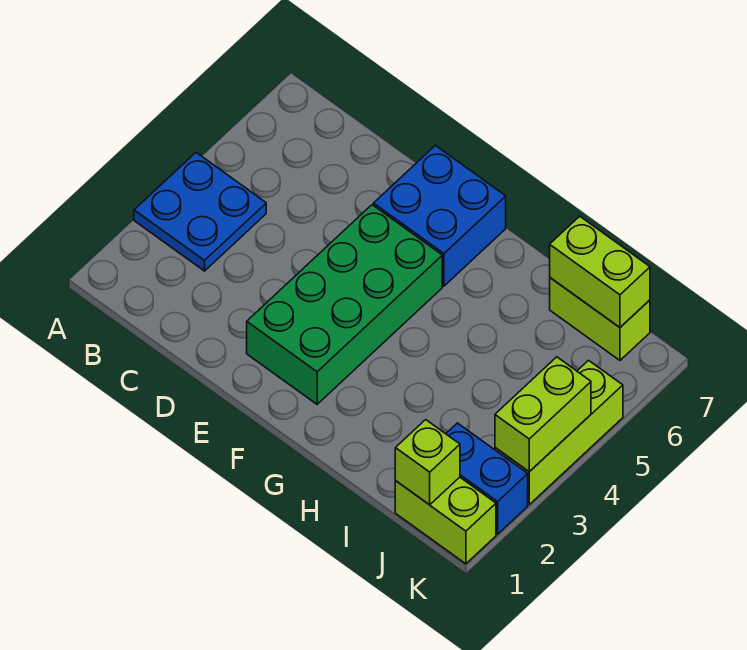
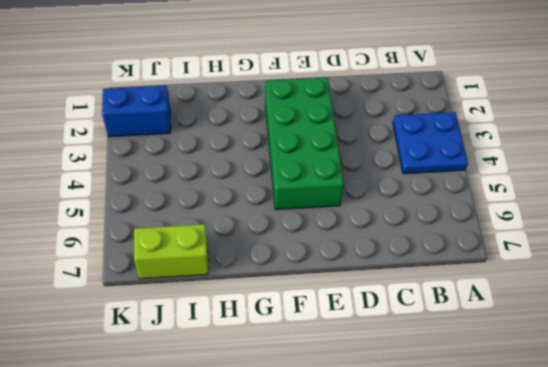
none -> blue 2x2 brick [374,146,506,286]
none -> lime 1x2 brick [395,477,496,564]

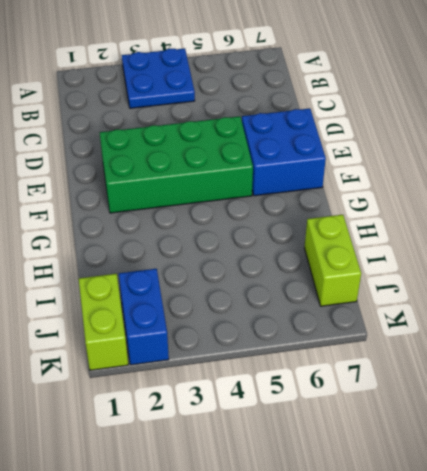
none -> lime 1x3 brick [495,360,623,504]
none -> lime 1x2 brick [550,216,650,327]

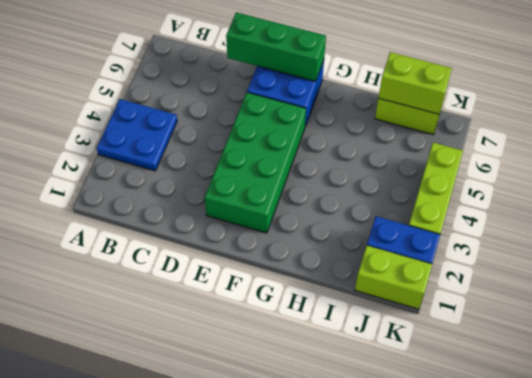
green 1x3 brick [226,12,326,81] -> none
none -> lime 1x1 brick [395,420,460,505]
none -> lime 1x2 brick [495,357,591,472]

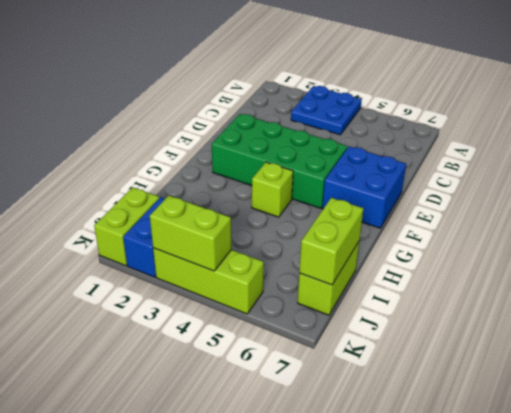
lime 1x1 brick [252,162,293,217] -> lime 1x1 brick moved to [395,420,460,505]

